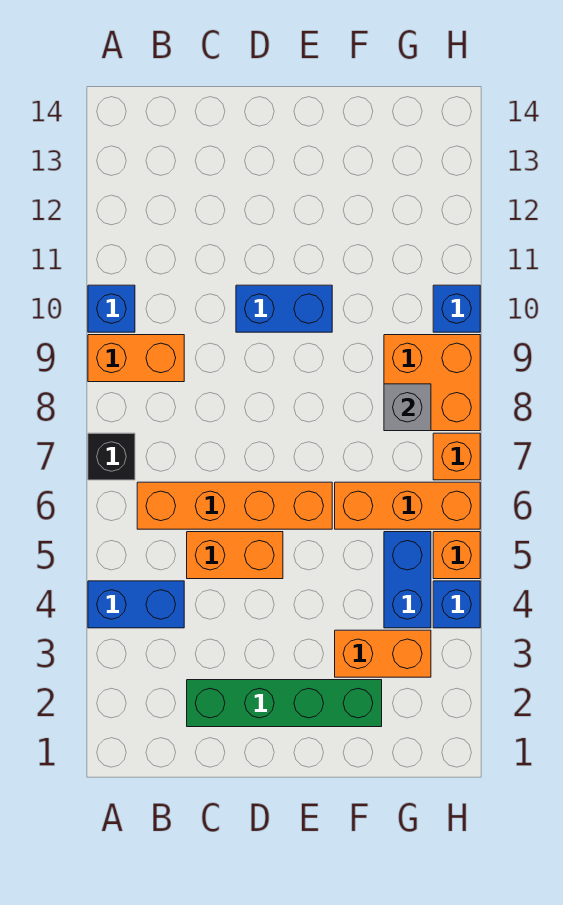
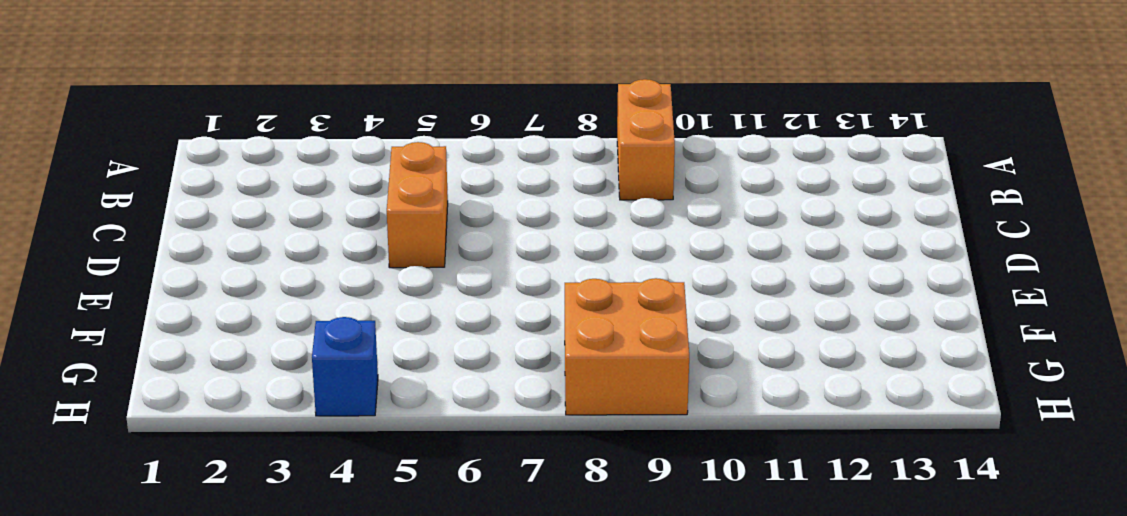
none -> blue 1x2 brick [88,581,184,628]
none -> black 1x1 brick [88,433,135,480]
none -> blue 1x1 brick [88,285,135,332]

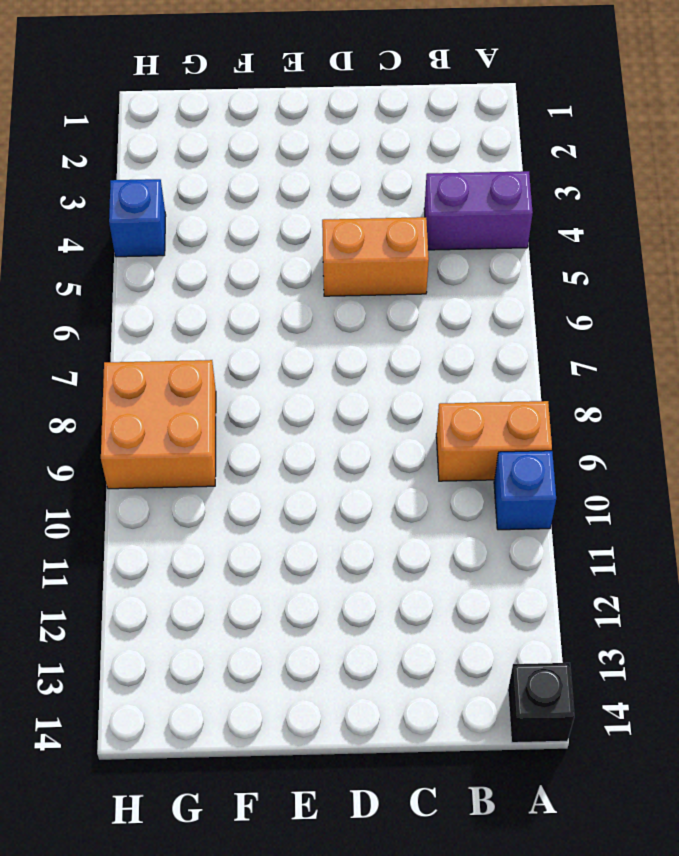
purple 1x2 brick [424,171,533,250] -> blue 1x2 brick [88,581,184,628]
black 1x1 brick [508,663,574,743] -> black 1x1 brick moved to [88,433,135,480]
none -> orange 1x4 brick [137,482,332,529]
none -> green 1x4 brick [187,680,382,727]
none -> blue 1x2 brick [236,285,332,332]

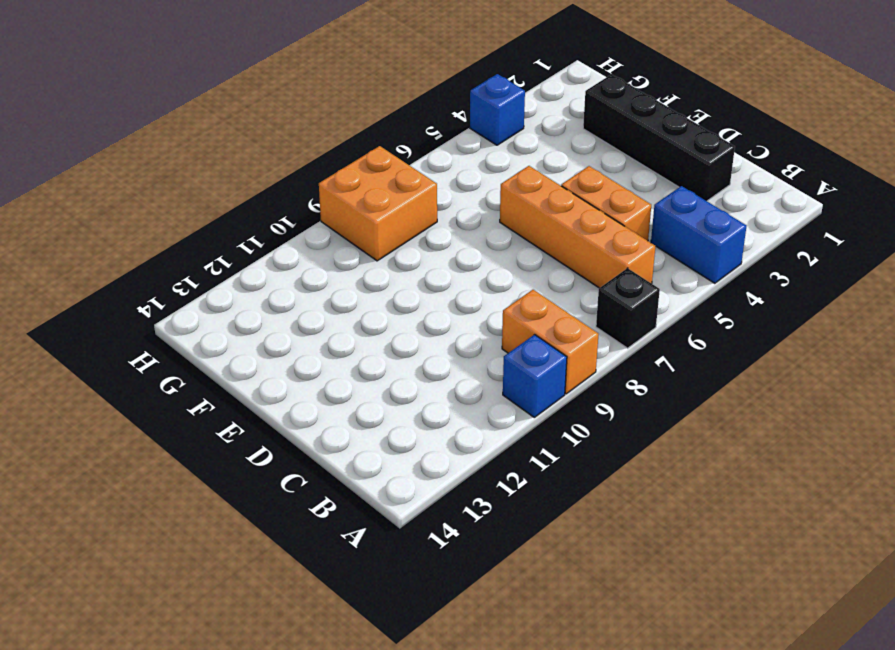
black 1x4 brick [583,74,735,201] -> green 1x4 brick [187,680,382,727]
none -> blue 1x2 brick [236,285,332,332]
none -> orange 1x2 brick [335,630,431,677]
none -> orange 1x3 brick [335,482,480,529]

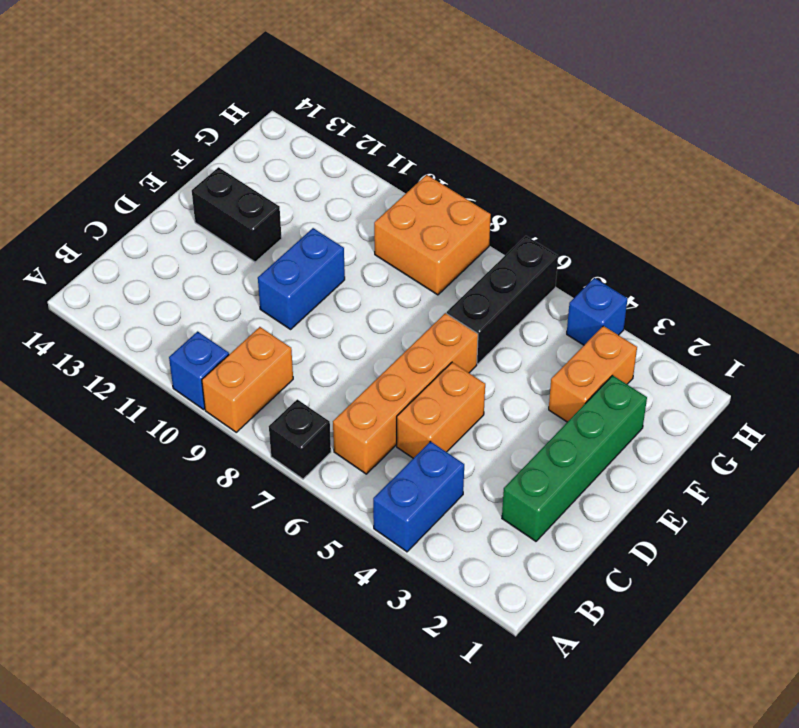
black 1x2 brick [192,167,282,262] -> none
black 1x3 brick [447,236,558,364] -> orange 1x3 brick [335,482,480,529]
none -> blue 1x2 brick [384,532,431,628]
none -> orange 1x1 brick [433,532,480,579]
none -> orange 1x1 brick [433,433,480,480]

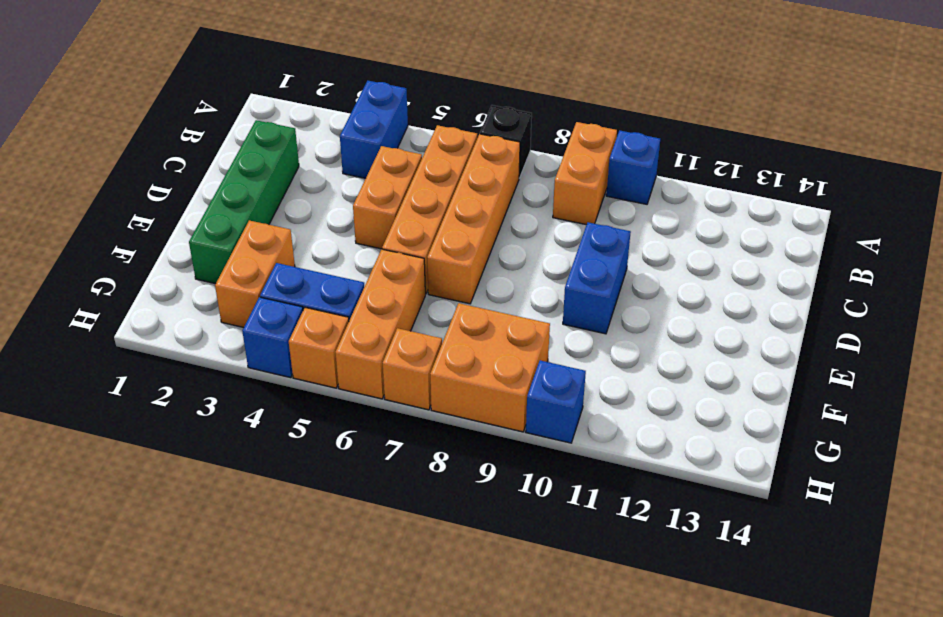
orange 1x4 brick [427,134,520,304] -> none
none -> grey 1x1 brick [384,384,431,431]

